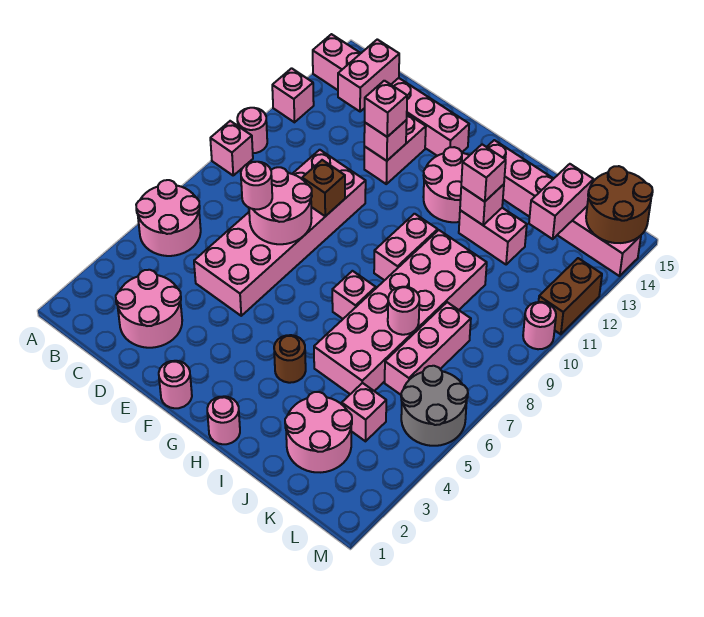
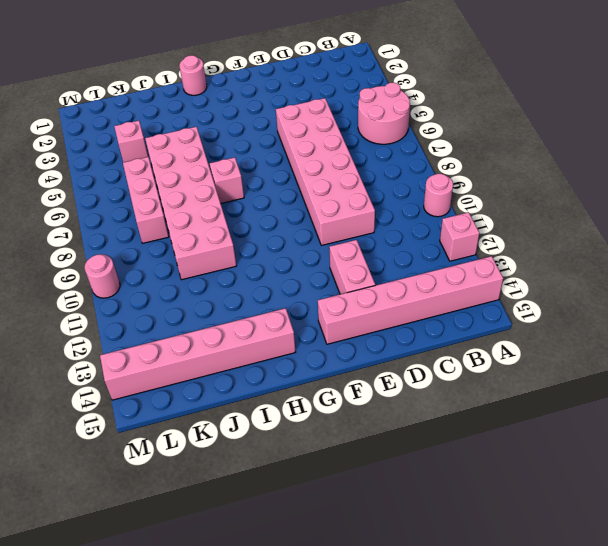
none -> pink 1x1 brick [210,121,253,175]
none -> pink 2x2 round brick [116,270,182,348]
none -> pink 1x1 round brick [159,361,192,408]
none -> pink 2x2 round brick [423,147,470,222]

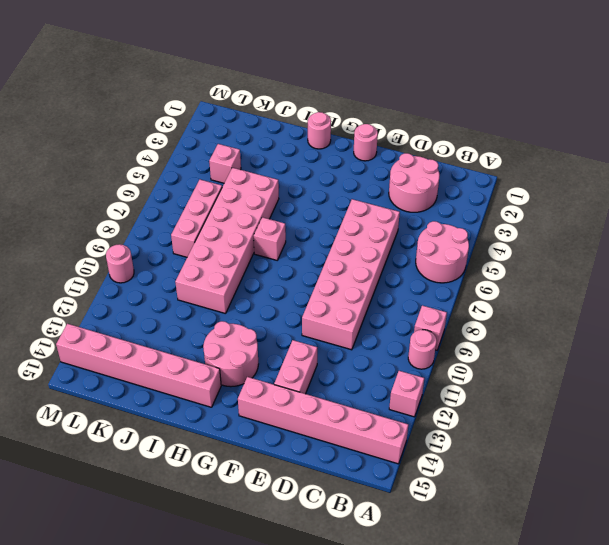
none -> brown 1x1 round brick [274,335,306,383]
none -> pink 1x2 brick [374,214,438,280]
none -> pink 1x2 brick [459,208,527,265]
none -> pink 2x2 round brick [285,392,352,472]

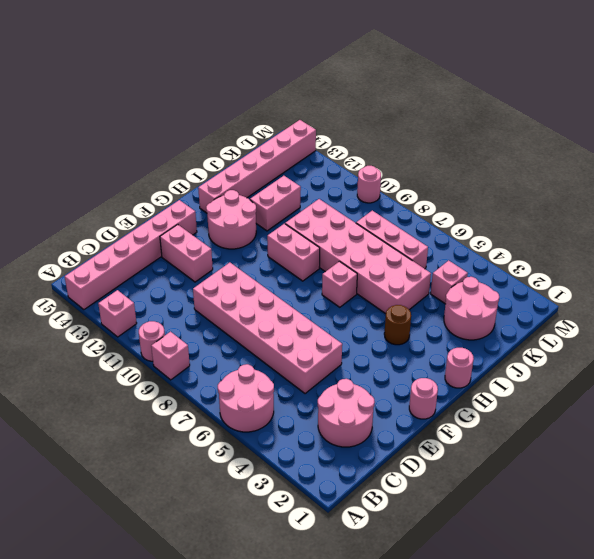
none -> grey 2x2 round brick [401,366,468,446]
none -> brown 1x2 brick [539,258,602,334]
none -> pink 1x2 brick [338,39,399,112]
none -> pink 2x2 round brick [249,167,312,244]

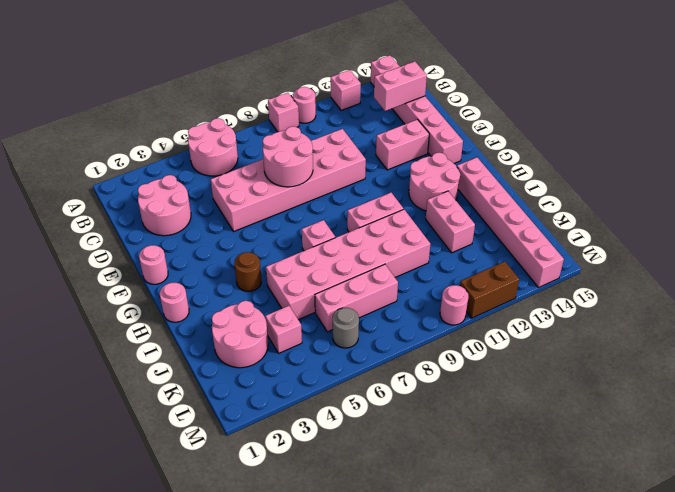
grey 1x1 round brick [333,308,359,348] -> grey 2x2 round brick [401,366,468,446]
none -> brown 1x1 brick [302,160,345,216]
none -> pink 1x1 brick [364,120,407,161]
none -> pink 1x1 brick [460,184,504,225]
none -> pink 1x1 round brick [388,287,419,335]

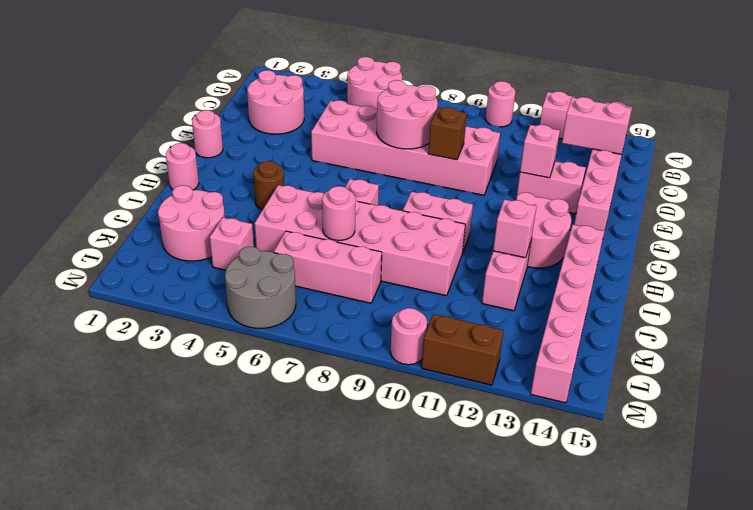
none -> pink 1x1 brick [210,121,253,175]
none -> pink 1x2 brick [529,164,594,239]
none -> brown 2x2 round brick [586,166,653,243]
none -> pink 1x1 round brick [241,162,272,209]

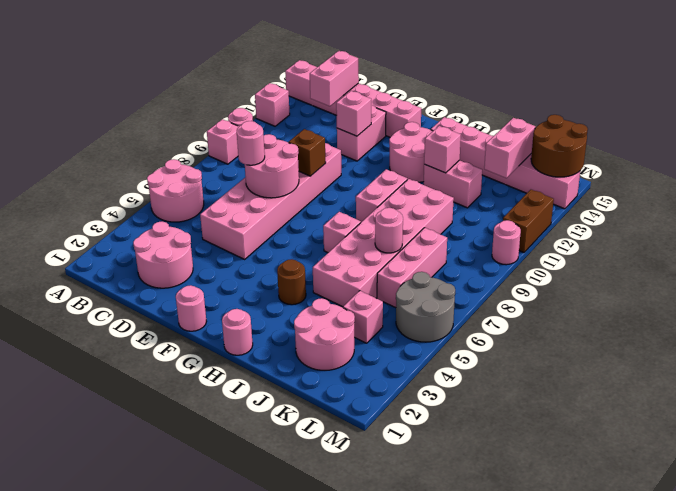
none -> pink 1x1 brick [365,81,407,137]
none -> pink 1x1 brick [461,144,506,202]

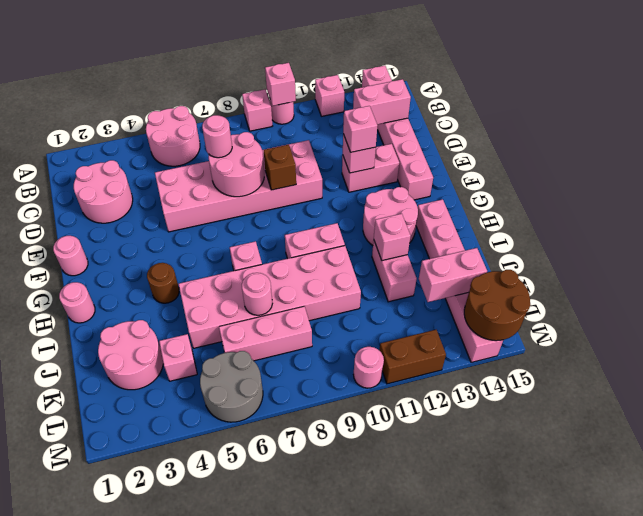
pink 1x1 brick [265,63,296,106] -> pink 1x1 brick moved to [461,144,506,202]

